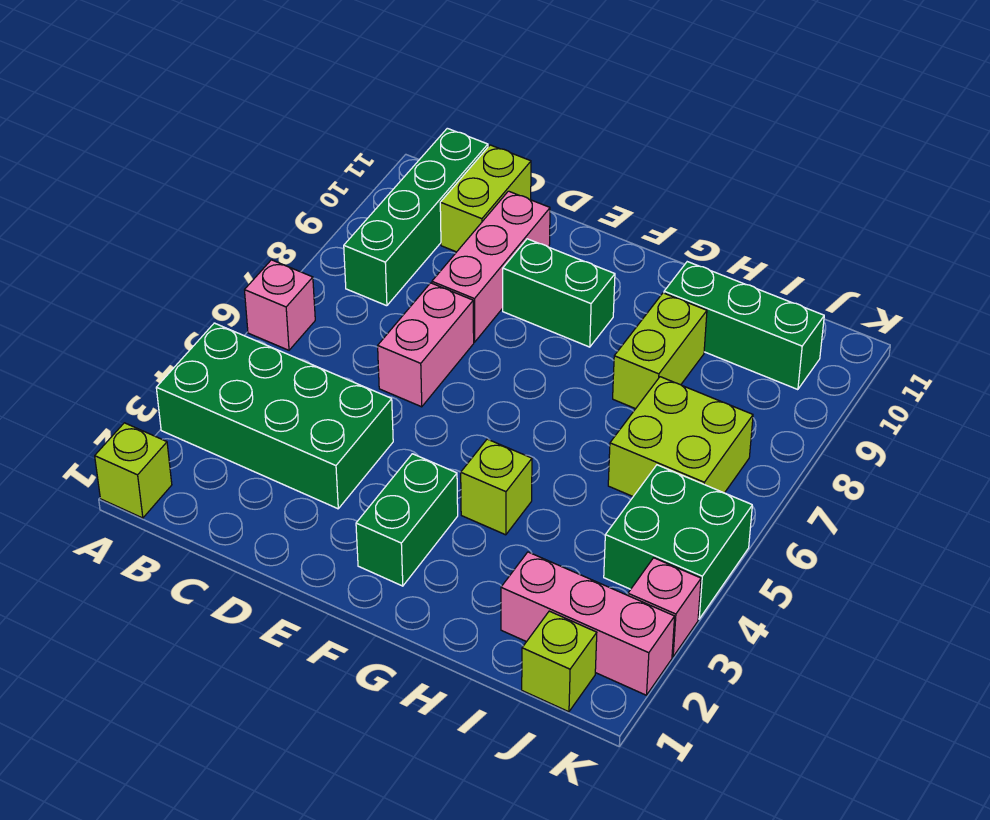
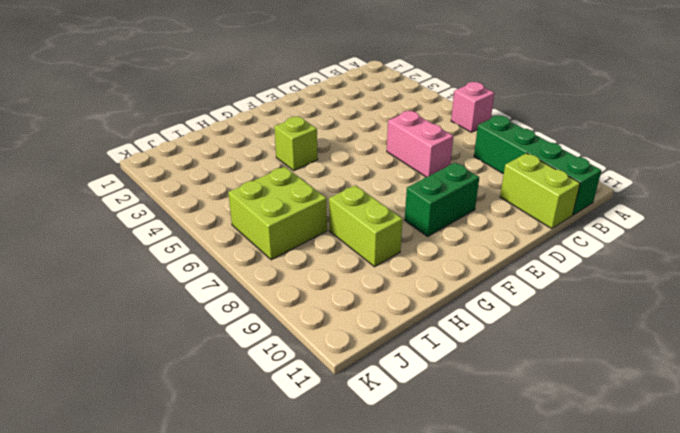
none -> lime 1x1 brick [95,423,172,518]
none -> green 2x4 brick [156,323,393,509]
none -> pink 1x3 brick [432,191,550,342]

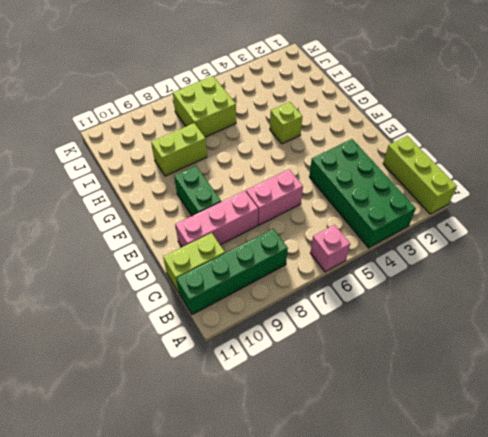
lime 1x3 brick [383,136,457,214] -> lime 1x1 brick [95,423,172,518]
none -> green 1x2 brick [356,454,458,586]
none -> green 1x3 brick [664,262,824,390]
none -> pink 1x3 brick [501,552,675,695]

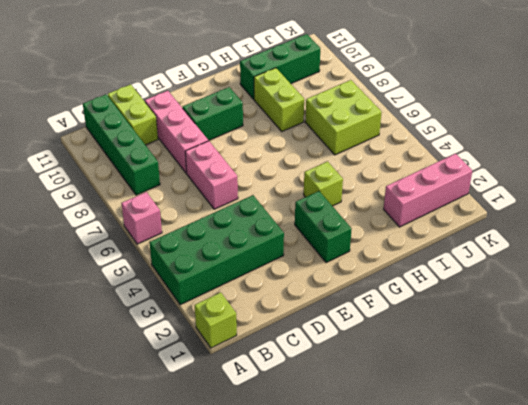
none -> lime 1x1 brick [522,611,597,712]
none -> green 2x2 brick [604,465,752,619]
none -> pink 1x1 brick [628,558,701,657]

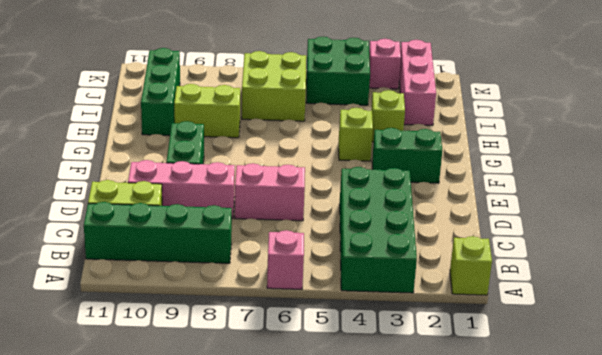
lime 1x1 brick [371,90,405,142] -> lime 1x1 brick moved to [522,611,597,712]

